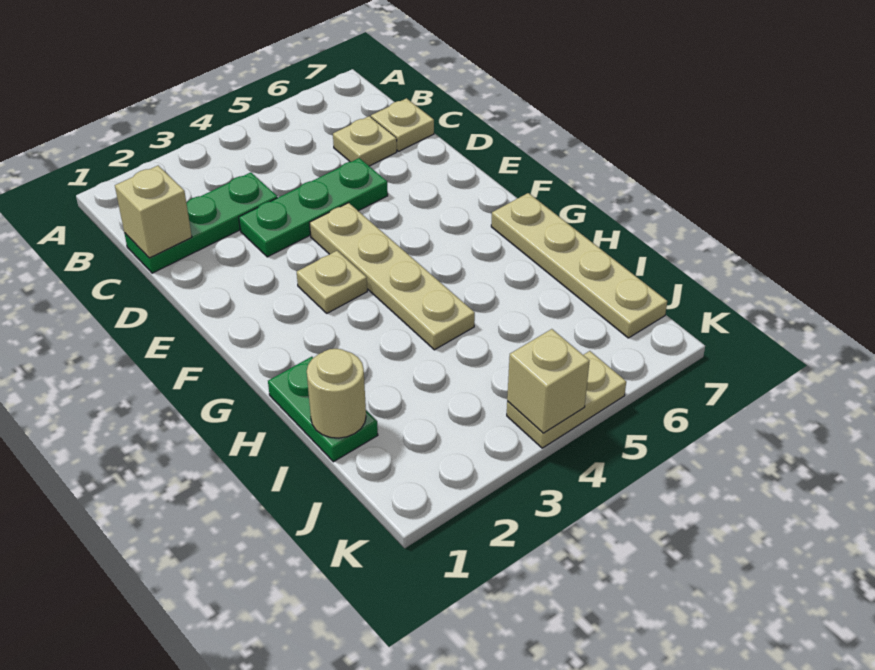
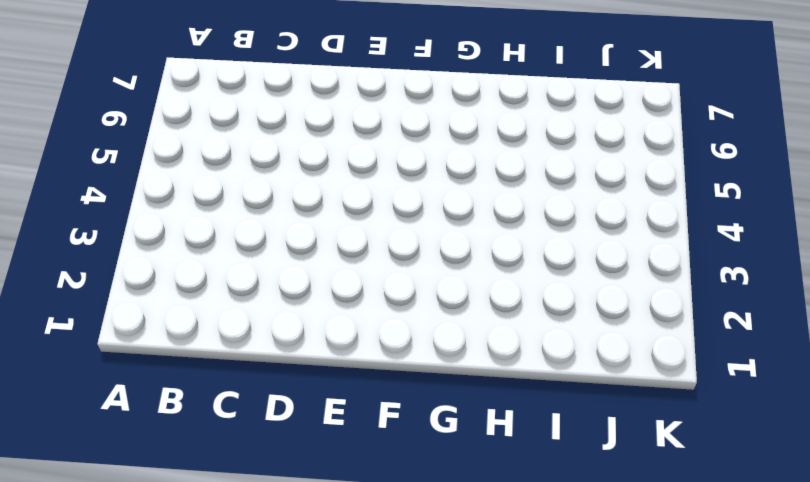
none -> green 1x3 plate [124,173,277,273]
none -> tan 1x1 plate [333,116,397,166]
none -> tan 1x1 plate [371,98,434,151]

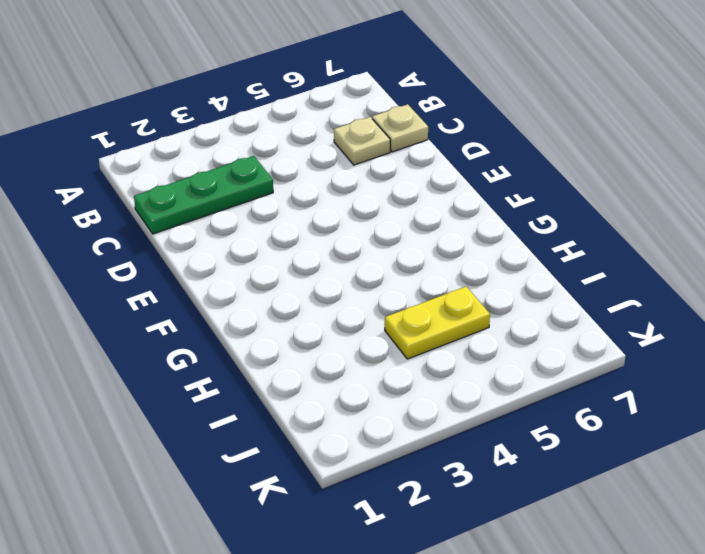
yellow 1x2 plate [385,287,490,359] -> none
none -> green 1x3 plate [239,158,388,257]
none -> tan 1x4 plate [310,203,475,350]
none -> tan 1x1 plate [297,251,367,313]

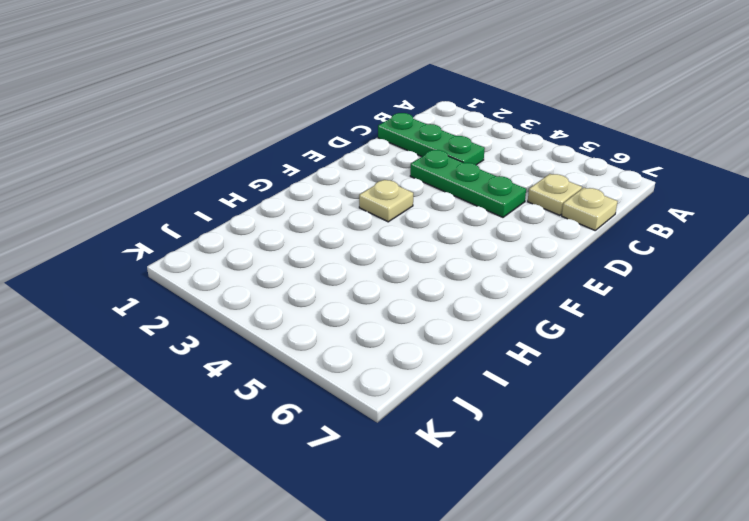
none -> tan 1x4 plate [310,203,475,350]
none -> tan 1x4 plate [491,193,667,338]
none -> green 1x2 plate [268,357,378,462]

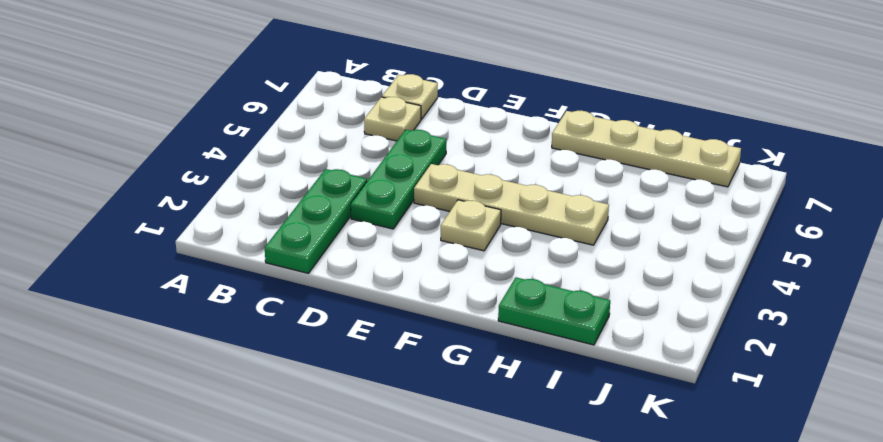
none -> tan 1x2 plate [507,351,626,448]
none -> tan 1x1 brick [115,166,192,258]
none -> tan 1x1 round brick [307,349,366,438]

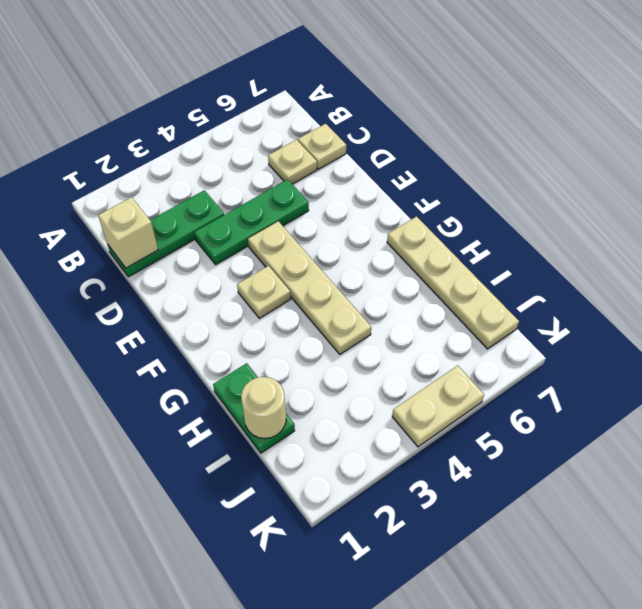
none -> tan 1x1 brick [507,329,589,433]

